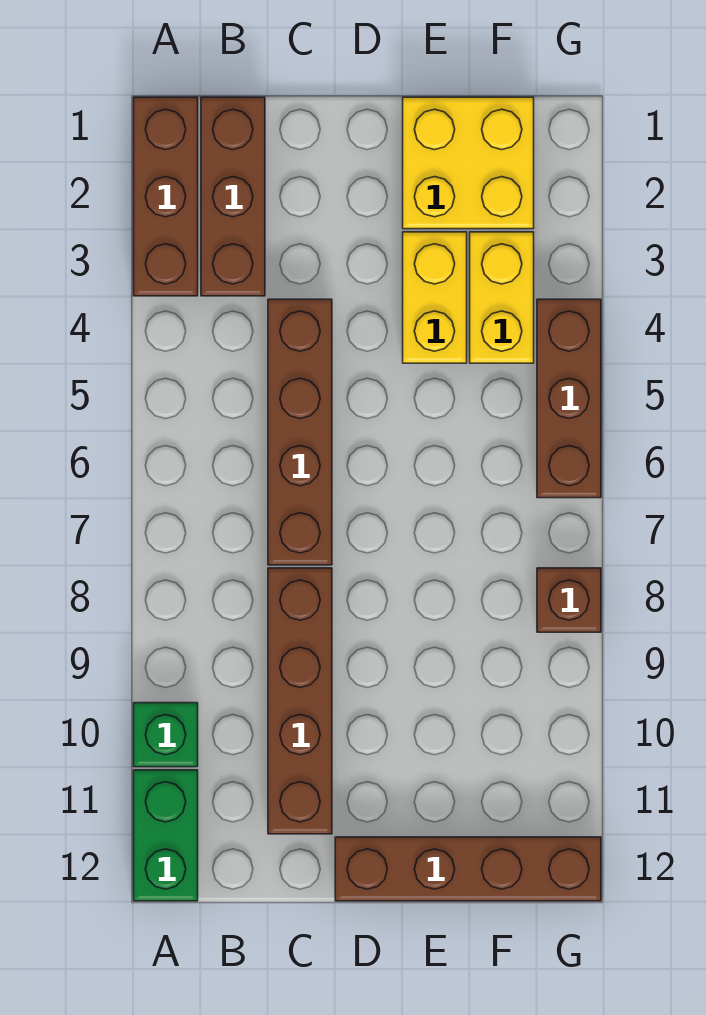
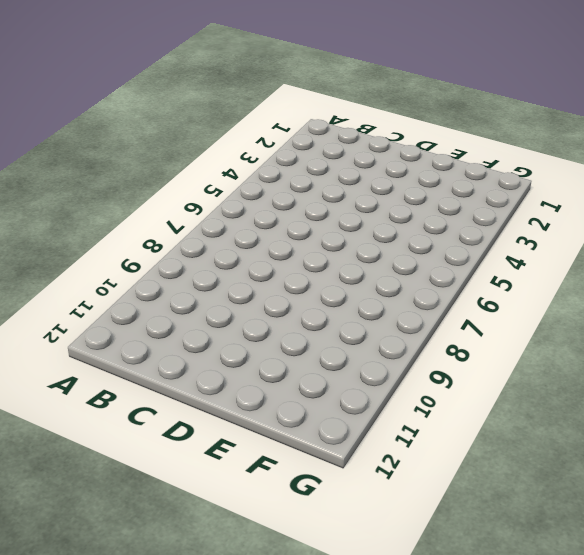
none -> brown 1x3 brick [134,97,198,296]
none -> green 1x1 brick [134,703,198,767]
none -> green 1x2 brick [134,770,198,901]

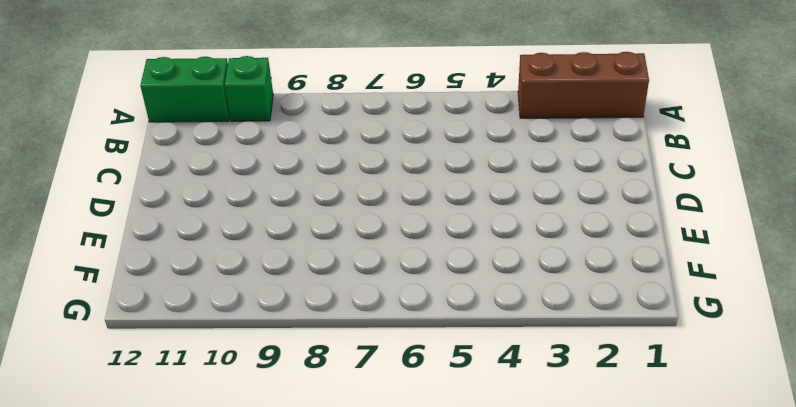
none -> brown 1x3 brick [201,97,265,296]
none -> brown 1x4 brick [268,299,332,565]
none -> brown 1x4 brick [268,568,332,834]

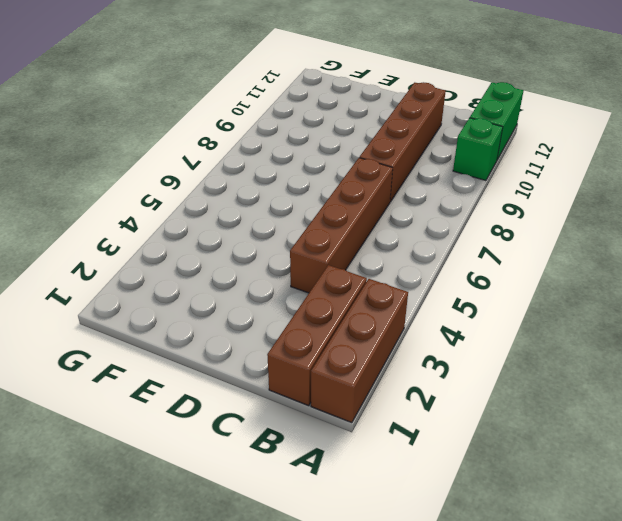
none -> brown 1x4 brick [335,837,601,901]
none -> yellow 2x2 brick [403,97,534,229]
none -> yellow 1x2 brick [403,232,467,363]

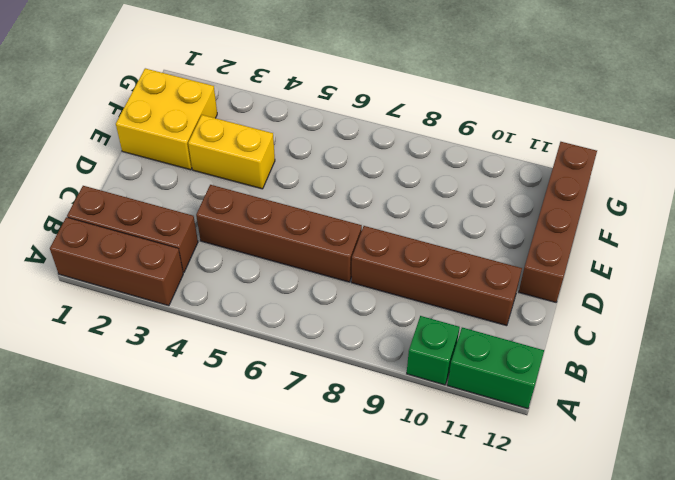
none -> yellow 1x2 brick [470,232,534,363]
none -> brown 1x3 brick [537,299,601,498]
none -> brown 1x1 brick [537,568,601,632]

